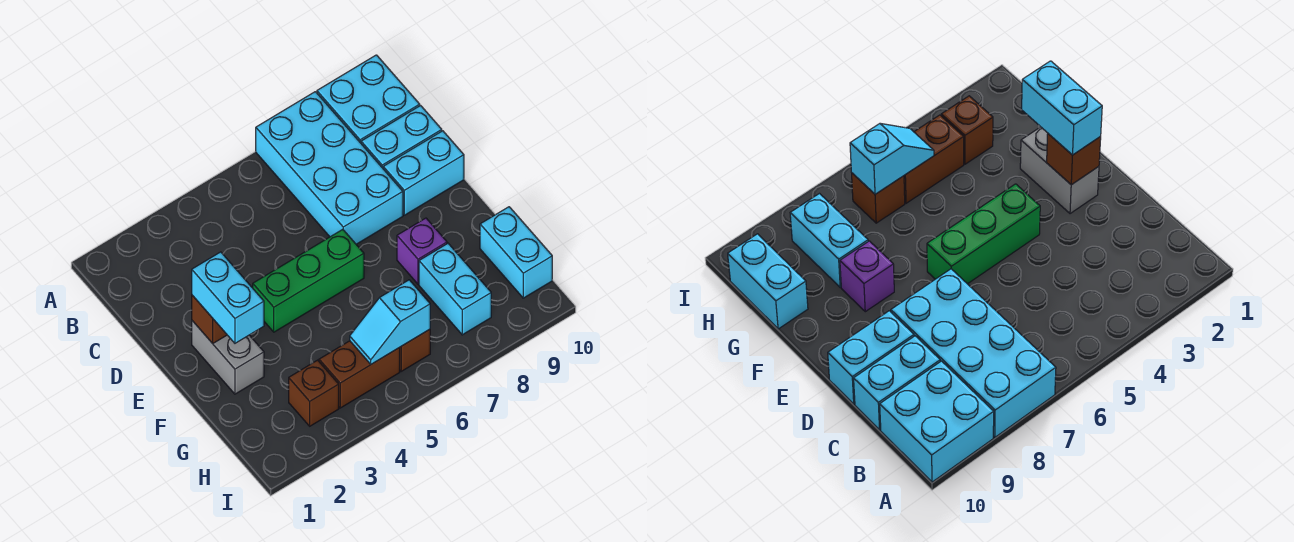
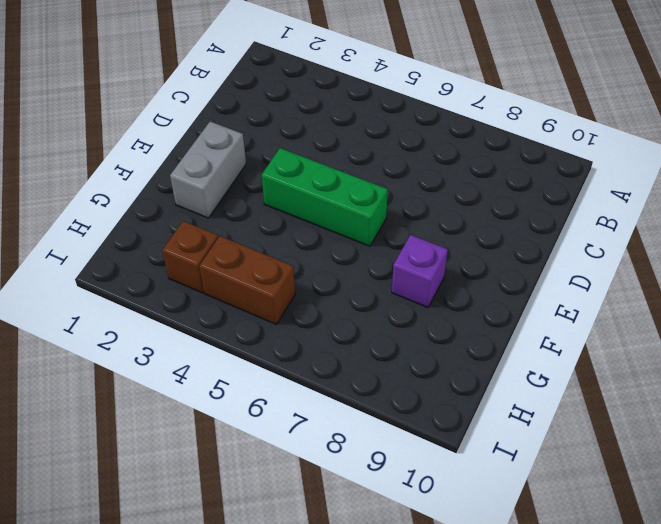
none -> cyan 2x4 brick [256,92,403,244]
none -> cyan 2x2 brick [317,55,420,143]
none -> cyan 1x2 brick [361,106,442,168]

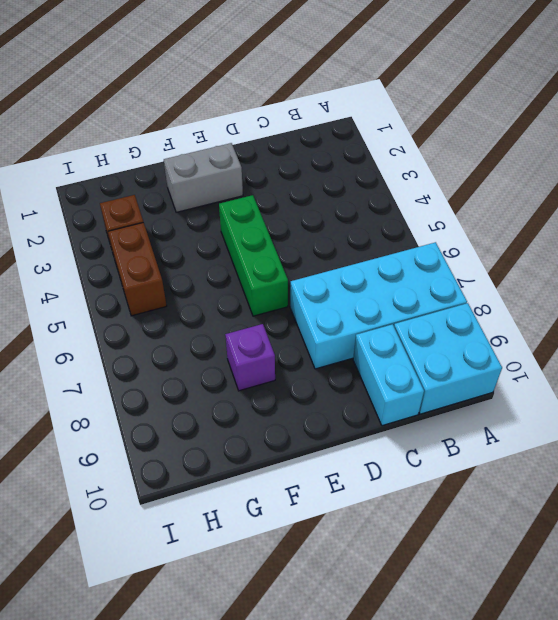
none -> cyan 1x2 brick [383,131,464,215]
none -> cyan 1x2 brick [419,244,491,335]
none -> cyan 1x2 brick [480,207,552,298]

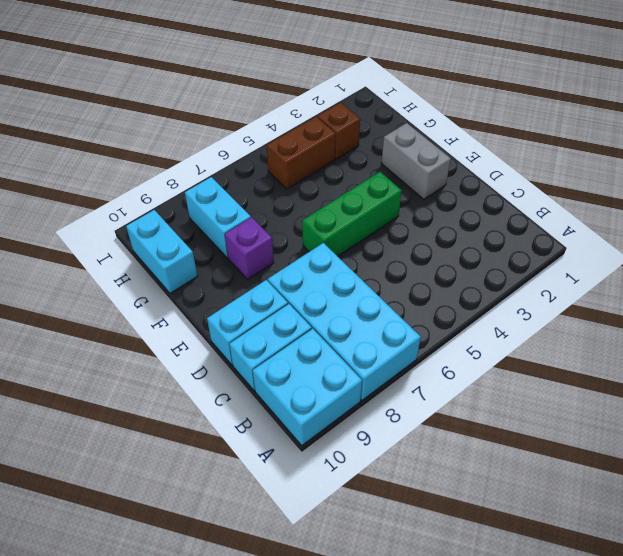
none -> brown 1x1 brick [399,329,430,371]
none -> brown 1x1 brick [192,295,227,343]
none -> cyan 1x2 slope [350,280,430,364]

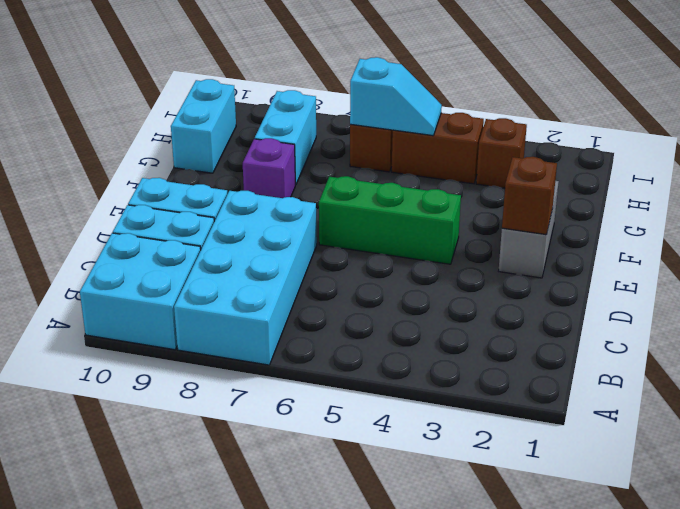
none -> cyan 1x2 brick [192,252,264,343]

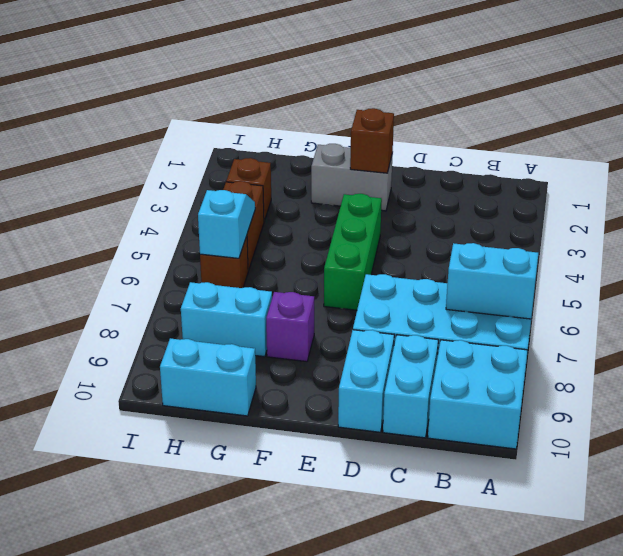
cyan 1x2 brick [446,243,538,319] -> cyan 1x2 brick moved to [192,252,264,343]

